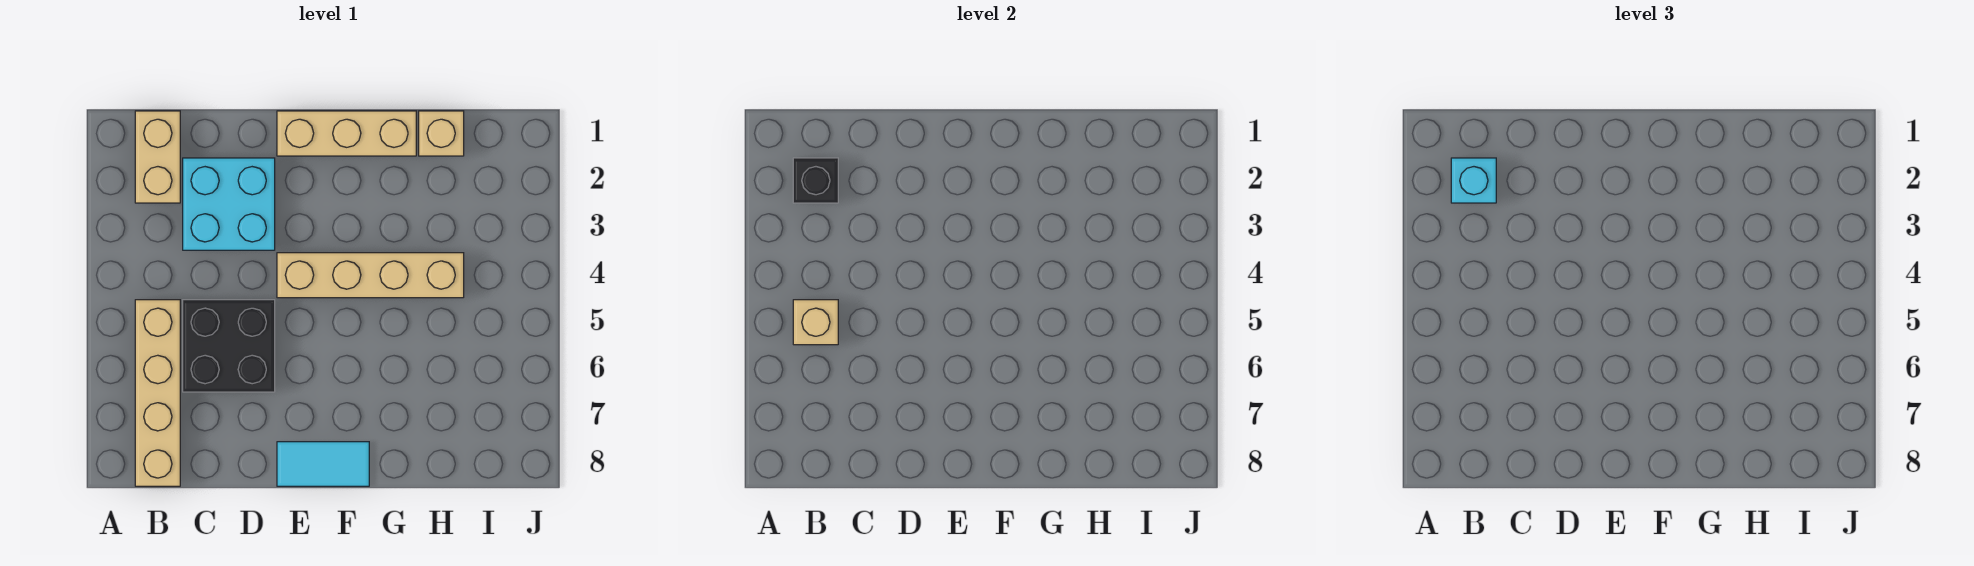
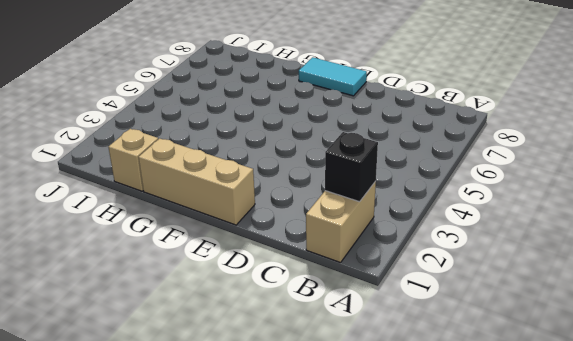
none -> tan 1x4 brick [135,300,180,486]
none -> cyan 2x2 brick [183,158,275,250]

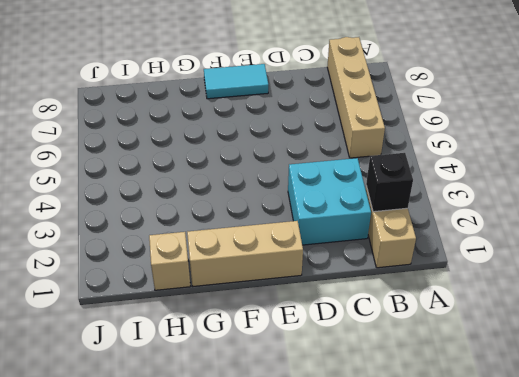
none -> black 2x2 brick [183,300,275,392]
none -> tan 1x4 brick [277,253,464,298]

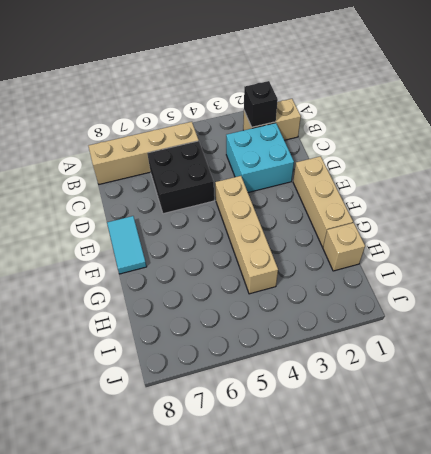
none -> tan 1x1 brick [793,300,838,345]
none -> cyan 1x1 brick [1451,158,1496,203]

